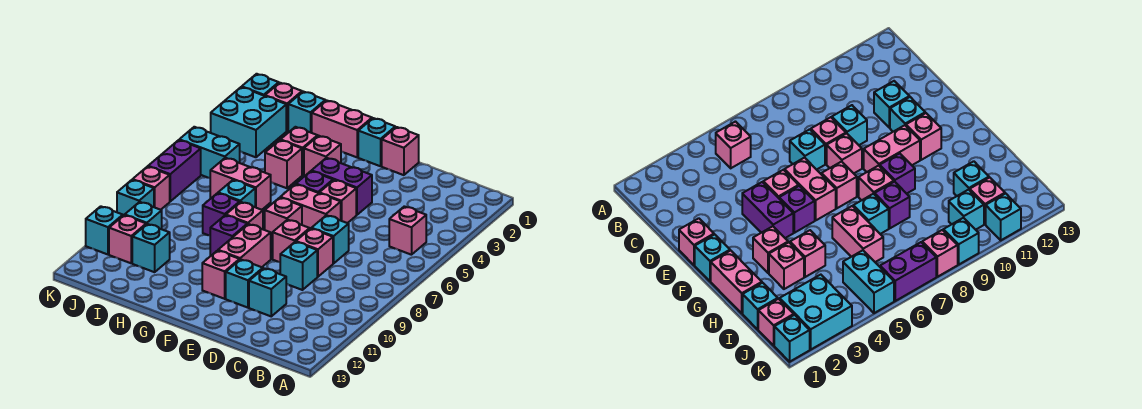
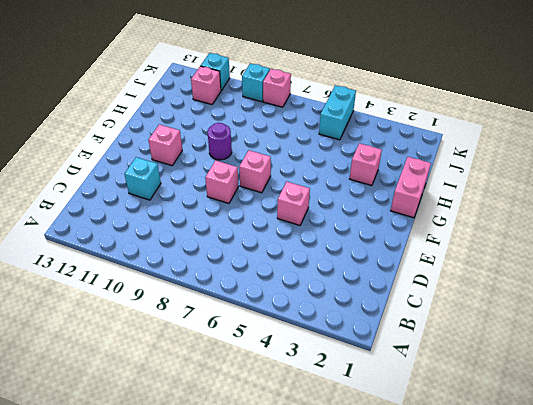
purple 1x1 round brick [208,123,232,160] -> purple 1x1 brick [210,215,247,255]
none -> pink 1x1 brick [389,206,426,255]
none -> cyan 1x1 brick [311,215,349,263]
none -> pink 1x1 brick [296,229,333,277]
none -> cyan 1x1 brick [280,242,317,290]

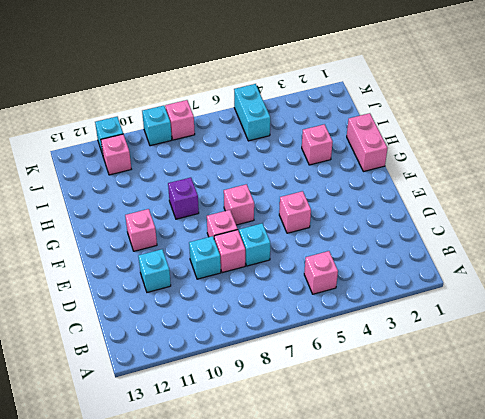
none -> pink 1x1 brick [382,127,419,175]
none -> purple 1x2 brick [312,158,372,215]
none -> pink 1x2 brick [280,184,341,229]
none -> cyan 1x1 brick [226,259,263,308]

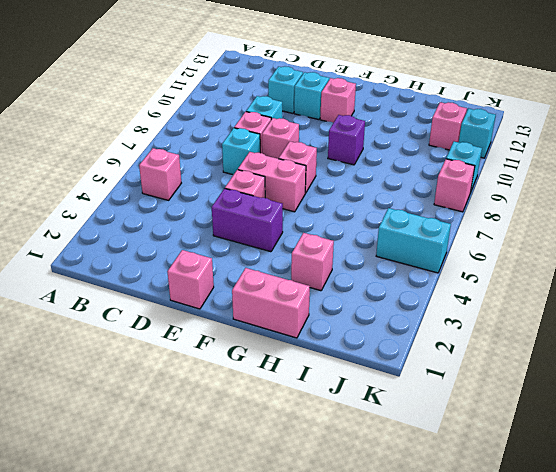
none -> cyan 1x1 brick [358,118,395,166]
none -> purple 1x1 brick [296,171,333,193]
none -> pink 1x2 brick [218,224,271,267]
none -> pink 1x1 brick [304,136,341,176]

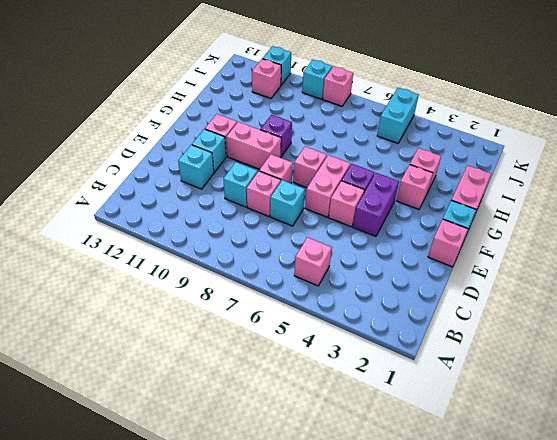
none -> pink 1x1 brick [226,202,263,229]
none -> pink 1x1 brick [265,140,302,188]
none -> pink 1x2 brick [210,158,271,210]
none -> cyan 1x1 brick [218,180,255,207]

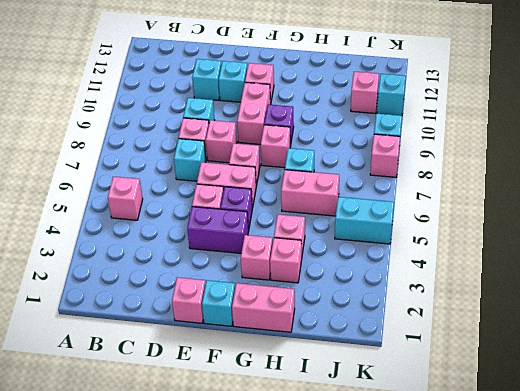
none -> purple 1x1 brick [203,193,240,235]
none -> cyan 1x1 brick [288,92,325,133]
none -> cyan 1x1 brick [132,224,170,272]
none -> pink 1x1 brick [265,83,302,131]

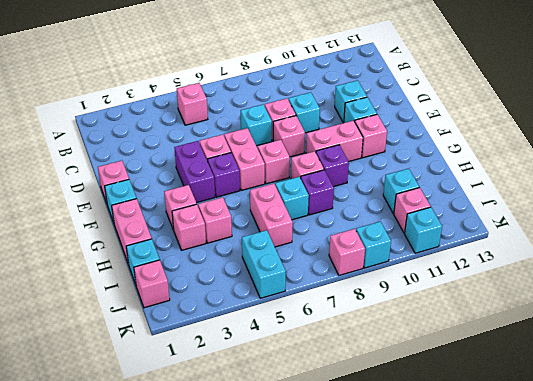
none -> cyan 2x2 brick [211,87,286,157]
none -> cyan 1x1 brick [125,202,162,229]
none -> cyan 1x1 brick [242,74,279,96]
none -> purple 1x2 brick [148,140,201,201]

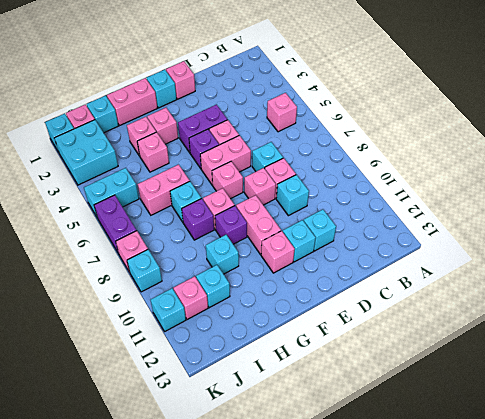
cyan 1x1 brick [206,235,239,274] -> cyan 1x1 brick moved to [125,202,162,229]

